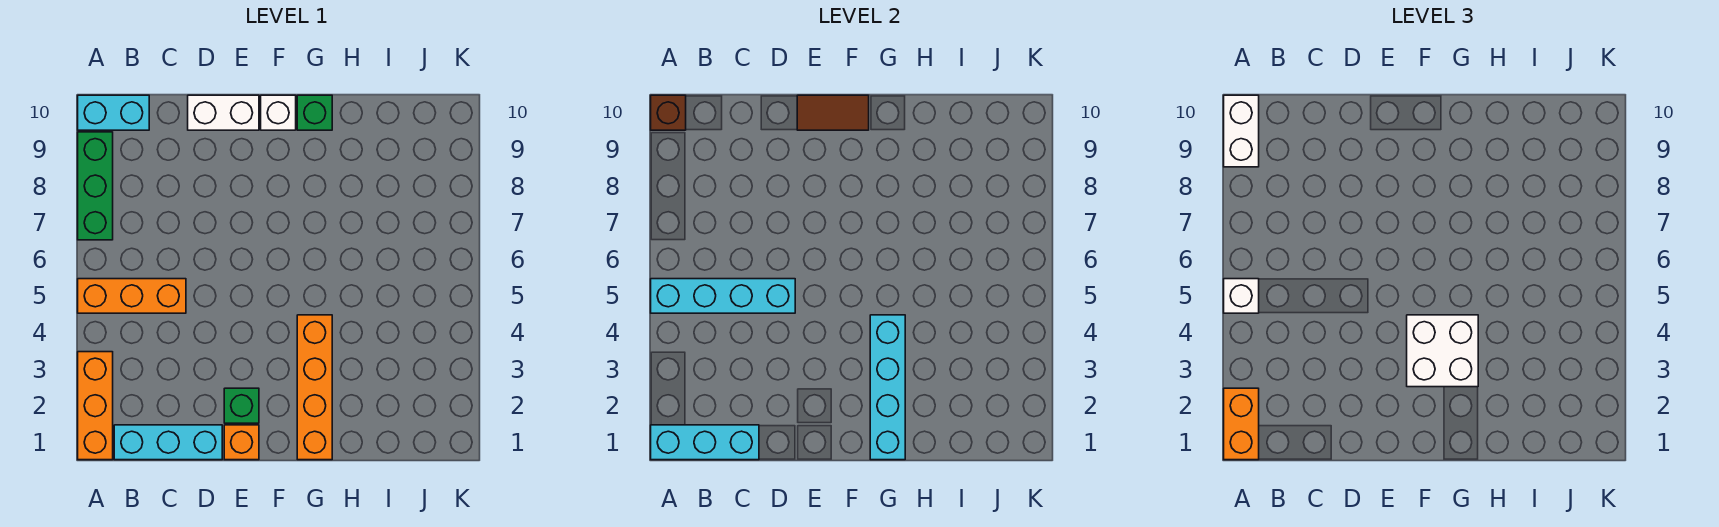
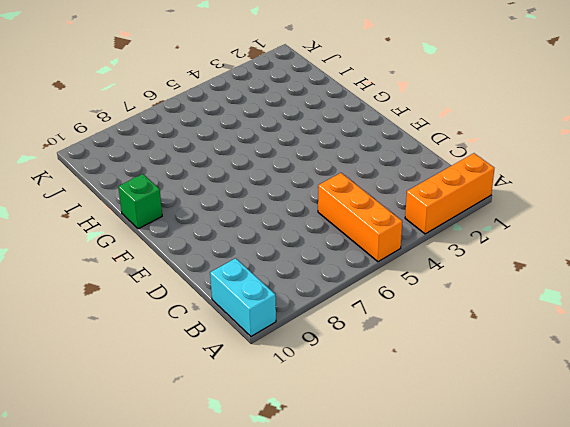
none -> green 1x3 brick [78,132,113,240]
none -> cyan 1x3 brick [114,425,222,460]
none -> white 1x2 brick [188,95,259,130]

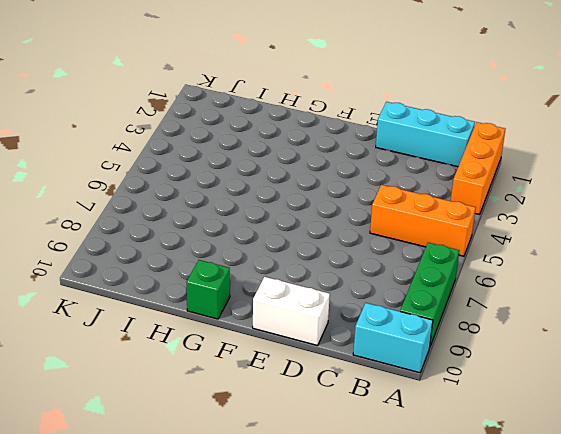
none -> orange 1x1 brick [224,425,259,460]
none -> green 1x1 brick [224,388,259,423]
none -> white 1x1 brick [261,95,296,130]

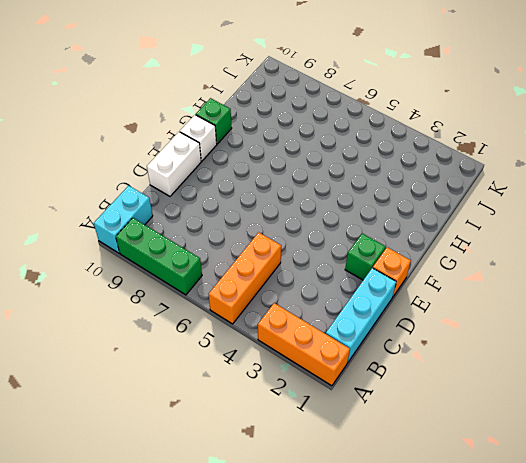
none -> orange 1x4 brick [297,315,332,460]
none -> cyan 1x3 brick [651,425,759,460]
none -> cyan 1x4 brick [651,279,795,313]

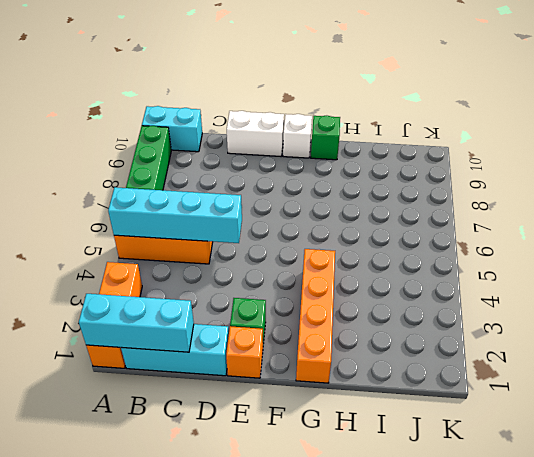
none -> brown 1x1 brick [651,95,686,130]
none -> brown 1x2 tile [797,95,869,130]
none -> cyan 1x4 brick [870,315,905,460]

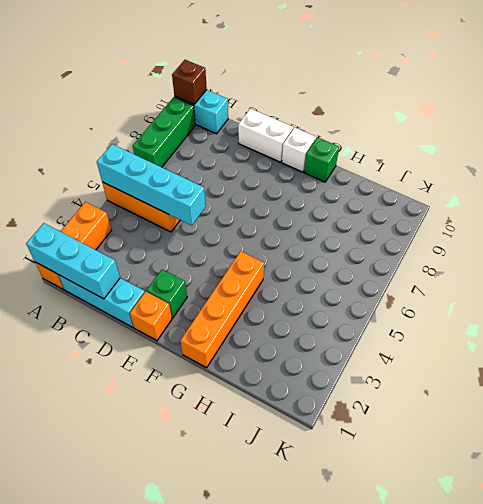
none -> brown 1x2 tile [797,95,869,130]
none -> cyan 1x4 brick [870,315,905,460]
none -> orange 1x2 brick [1224,388,1259,460]

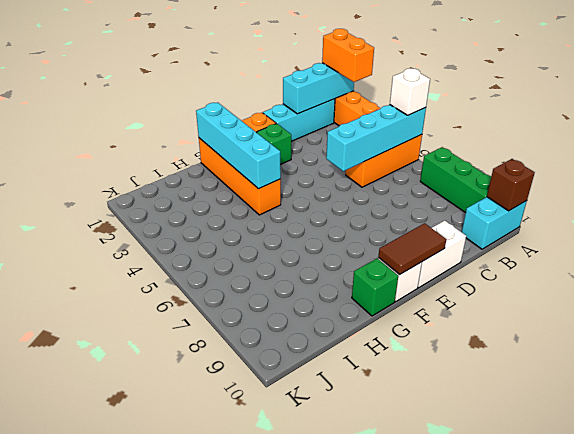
none -> white 1x2 brick [1224,95,1259,167]
none -> white 2x2 brick [1407,315,1478,387]

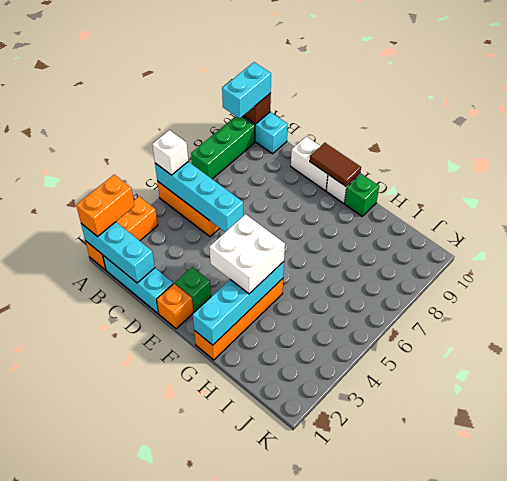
cyan 1x2 brick [222,62,271,119] -> white 1x2 brick [1224,95,1259,167]

